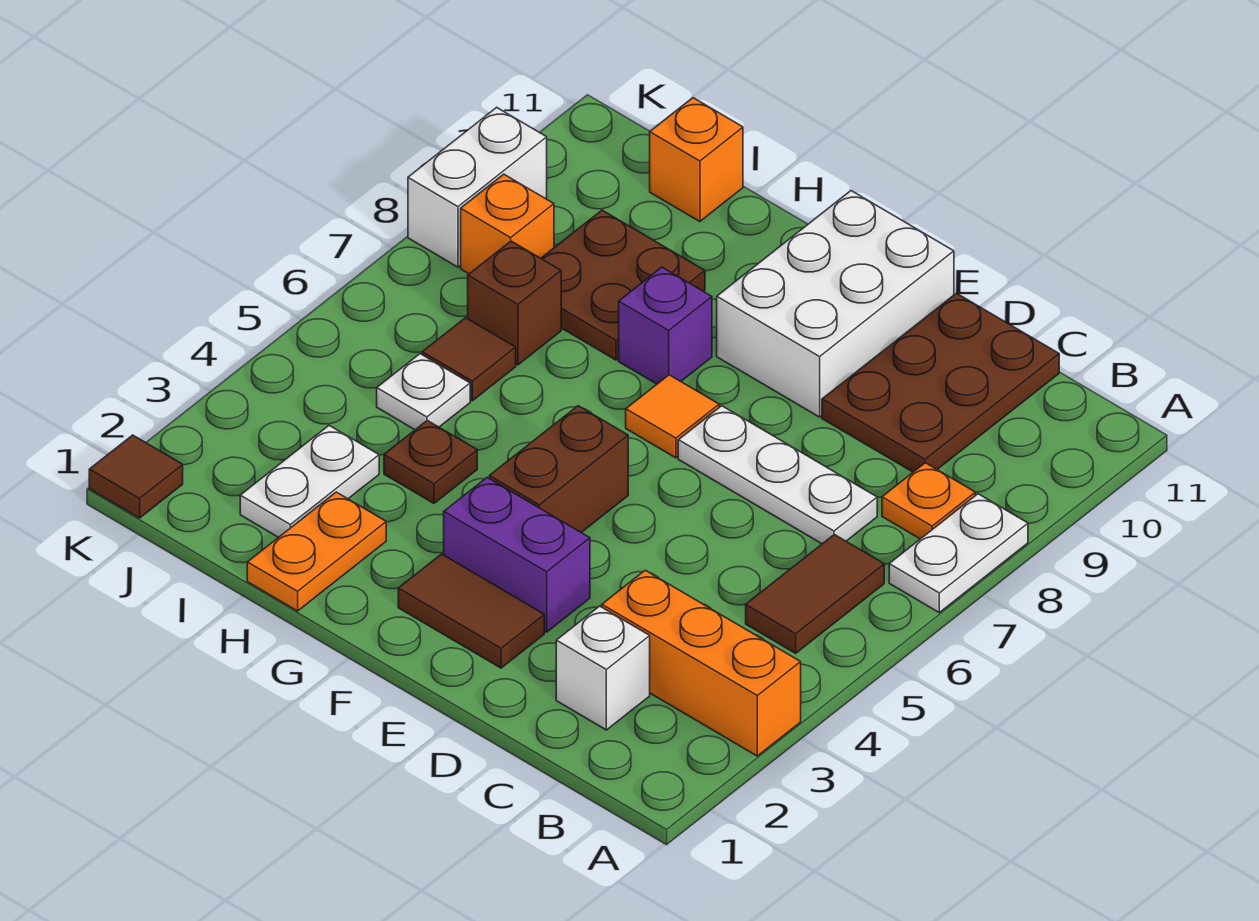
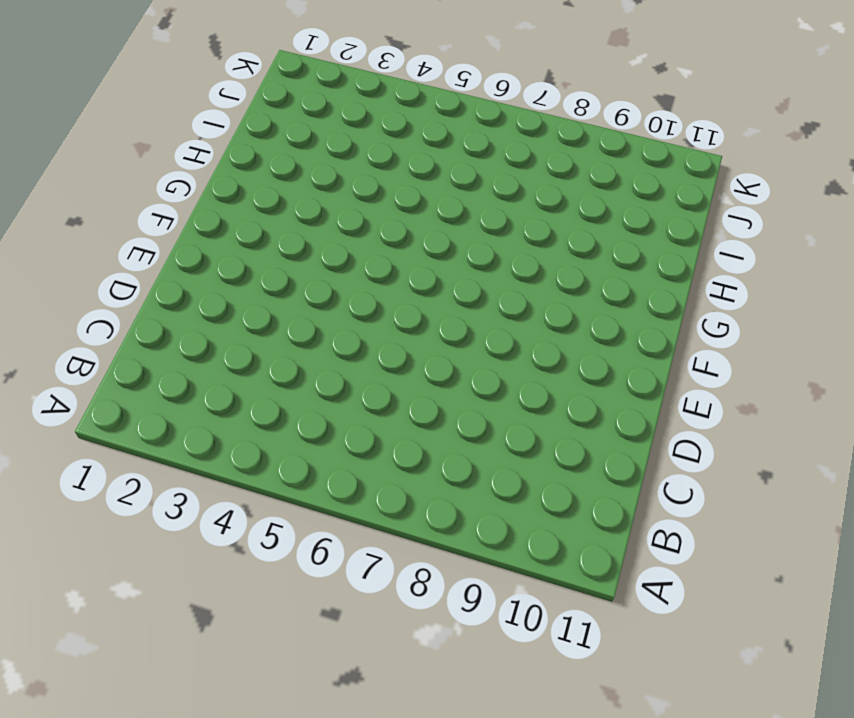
none -> orange 1x3 brick [602,570,801,756]
none -> white 1x2 plate [889,494,1028,612]
none -> brown 1x2 tile [746,534,884,653]

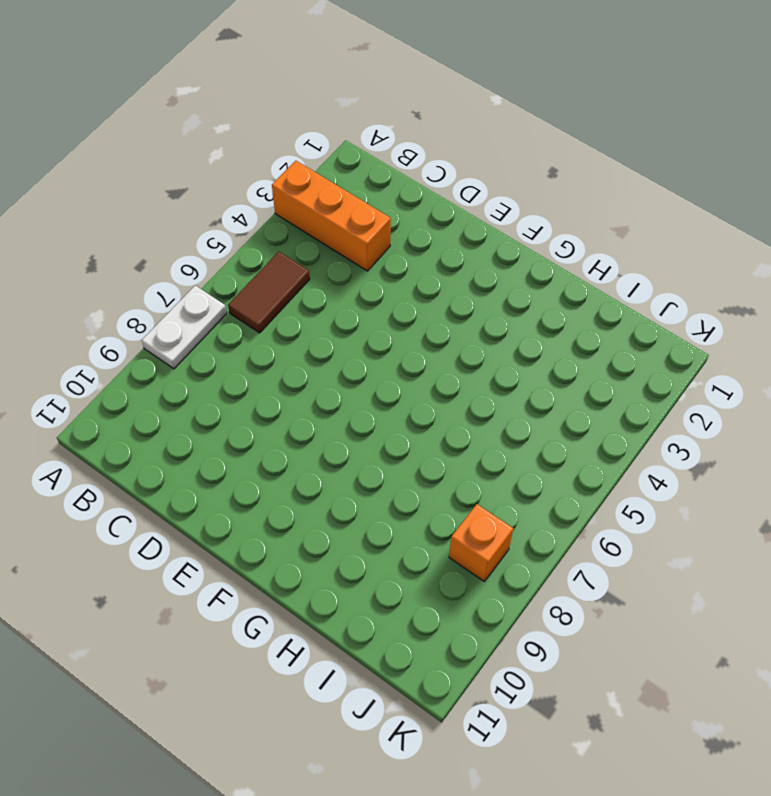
none -> orange 1x1 plate [882,463,975,539]
none -> white 1x1 brick [556,606,650,730]
none -> white 1x3 plate [678,406,877,544]

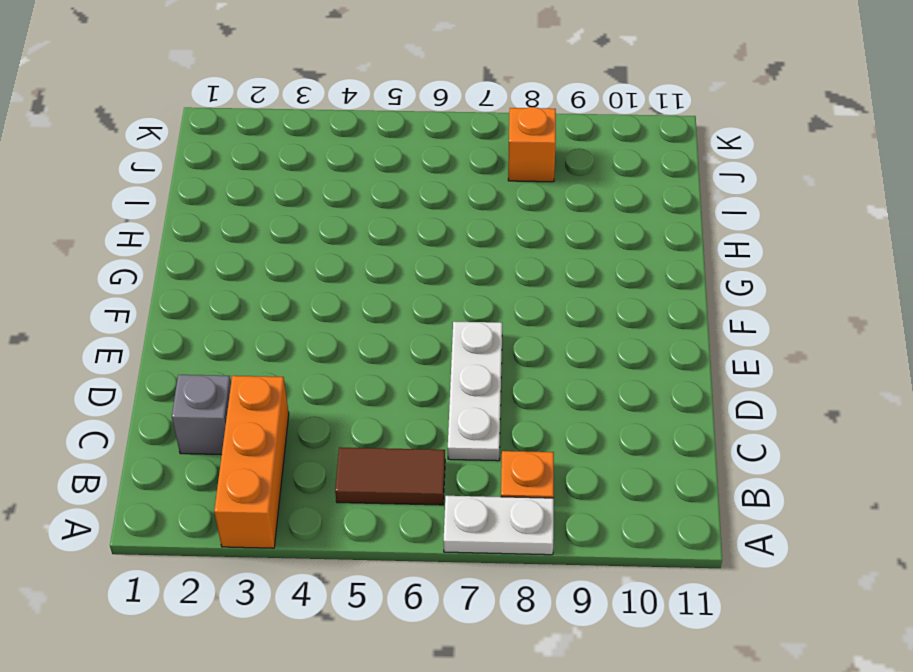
grey 1x1 brick [172,375,231,455] -> white 1x1 brick [556,606,650,730]
none -> brown 2x3 plate [822,293,1059,472]
none -> brown 1x2 tile [398,554,544,668]
none -> purple 1x2 brick [444,478,590,632]

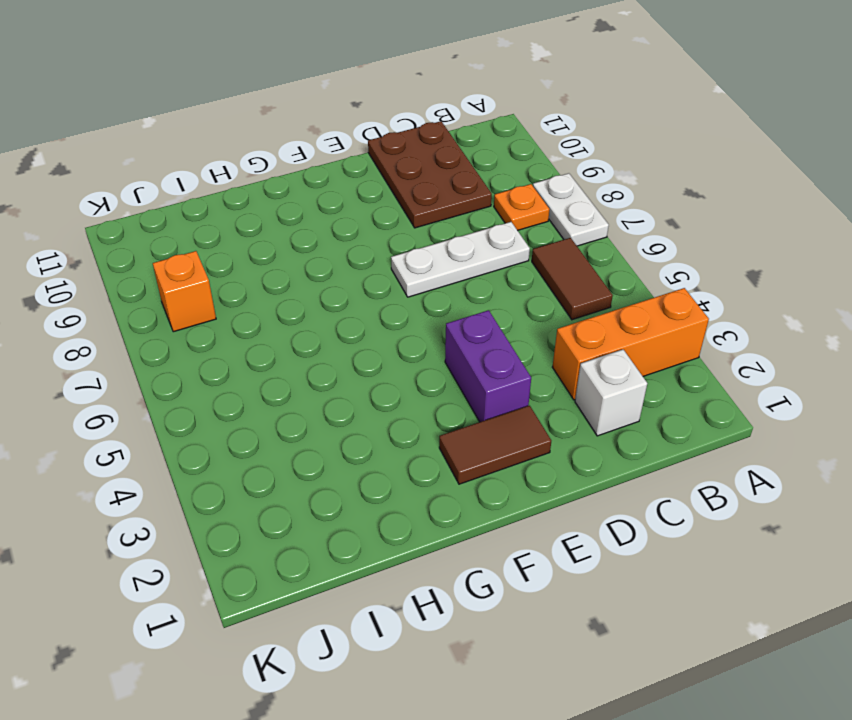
purple 1x2 brick [445,310,531,422] -> purple 1x2 brick turned to [444,478,590,632]
none -> white 2x3 brick [717,191,954,417]
none -> brown 1x2 brick [489,406,628,533]
none -> orange 1x1 tile [626,375,719,458]

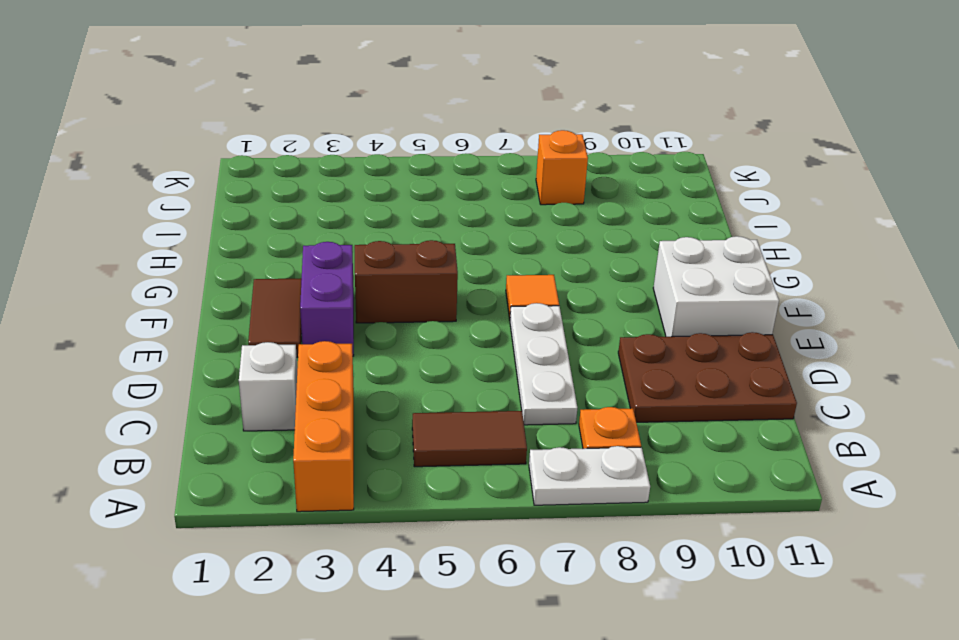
white 2x2 brick [653,236,779,337] -> white 2x3 brick [717,191,954,417]
none -> purple 1x1 brick [619,267,712,384]
none -> orange 1x2 plate [247,492,386,611]
none -> brown 1x1 plate [384,420,477,503]

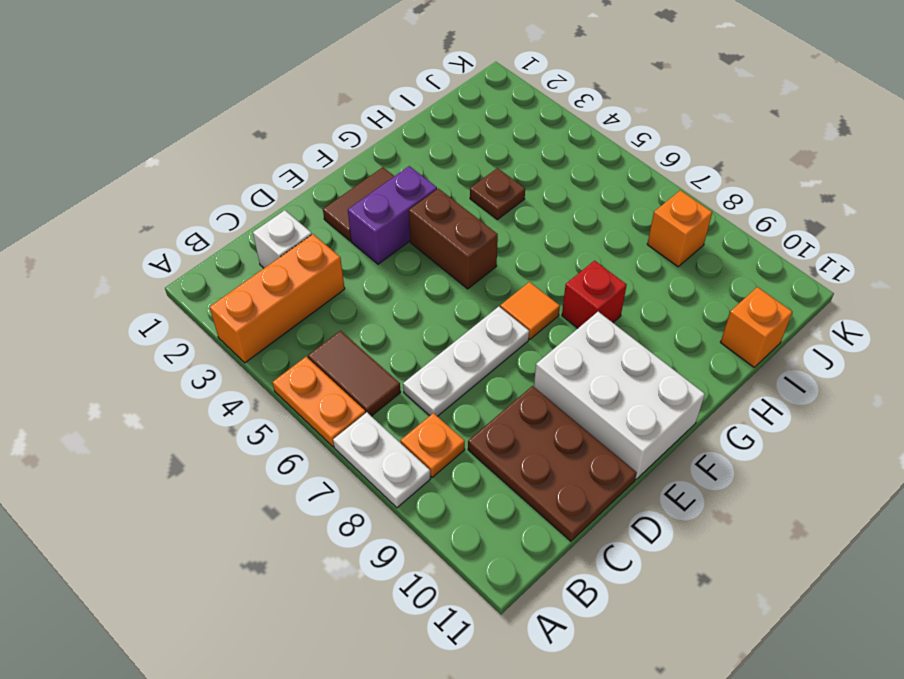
orange 1x2 plate [273,357,366,447] -> orange 1x2 plate moved to [247,492,386,611]
red 1x1 brick [562,261,627,328] -> purple 1x1 brick [619,267,712,384]
none -> brown 2x2 plate [541,210,705,360]
none -> white 1x2 plate [240,425,379,537]
none -> white 1x1 plate [377,354,470,430]

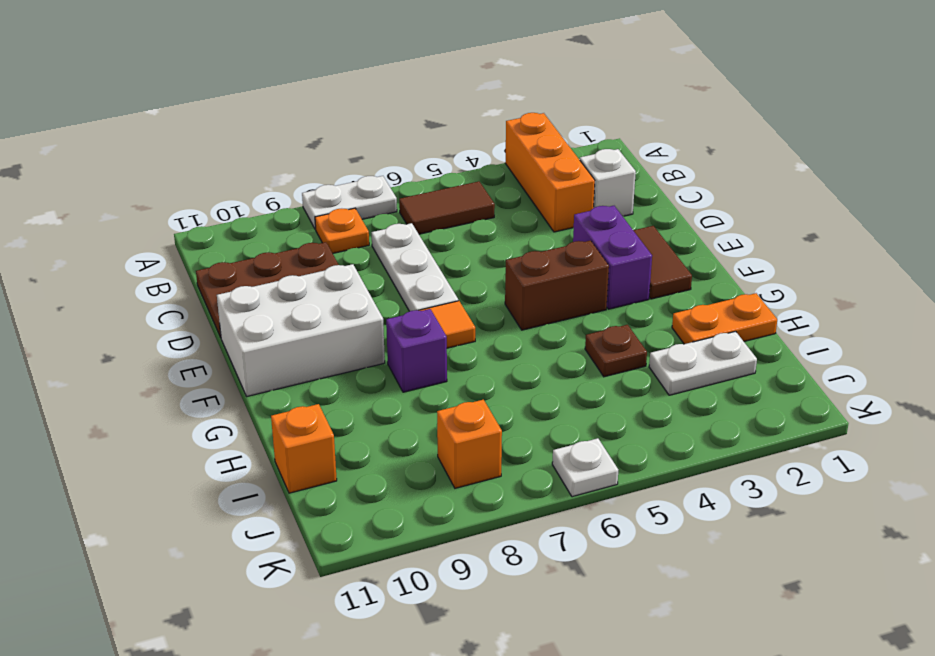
white 1x1 plate [552,438,618,497] -> white 1x1 plate moved to [377,354,470,430]
none -> brown 2x2 plate [541,210,705,360]
none -> brown 1x1 tile [422,318,516,401]
none -> brown 1x1 brick [468,241,561,365]

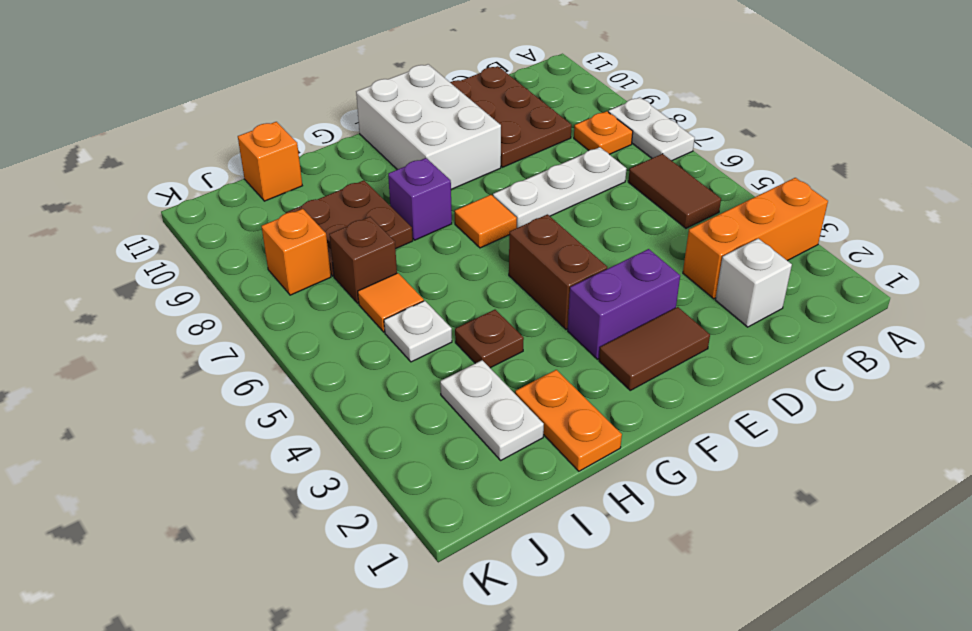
orange 1x1 tile [358,273,424,332] -> brown 1x1 tile [422,318,516,401]
none -> brown 1x1 tile [89,435,183,518]
none -> white 1x2 brick [408,107,547,267]

